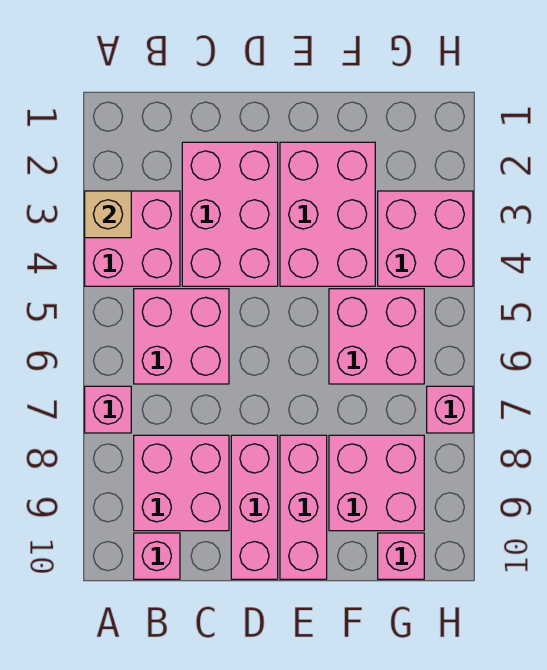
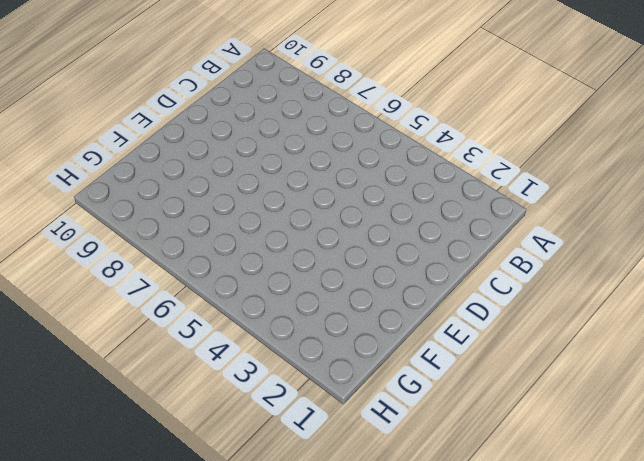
none -> pink 2x2 brick [85,191,180,286]
none -> pink 1x1 brick [85,386,131,433]
none -> pink 2x2 brick [134,289,229,384]

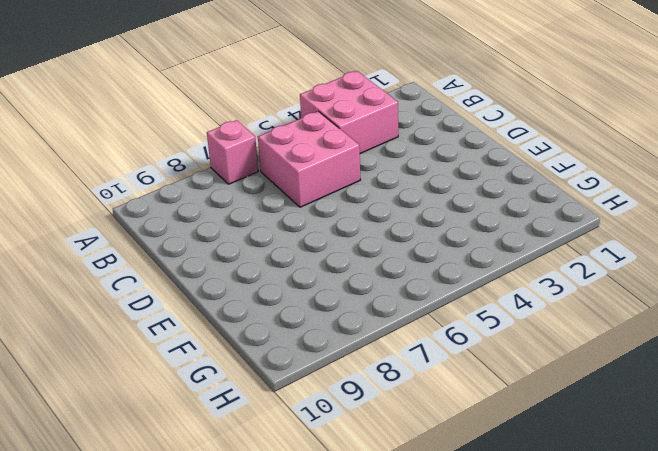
none -> pink 2x2 brick [134,435,229,531]
none -> pink 1x1 brick [134,533,180,579]
none -> pink 2x3 brick [182,142,278,286]

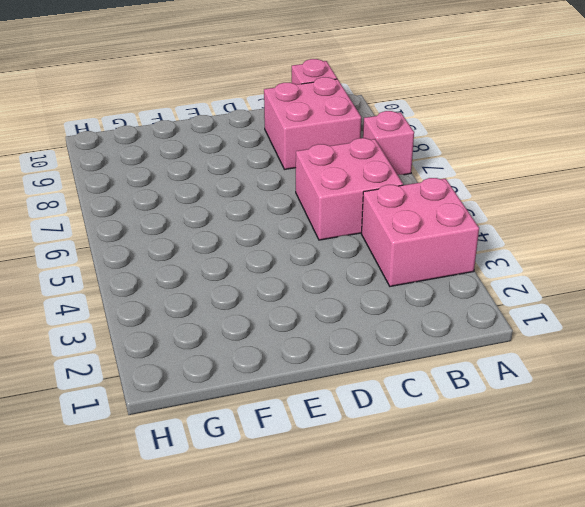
none -> pink 2x3 brick [182,142,278,286]
none -> pink 1x3 brick [231,435,278,579]
none -> pink 2x3 brick [280,142,375,286]

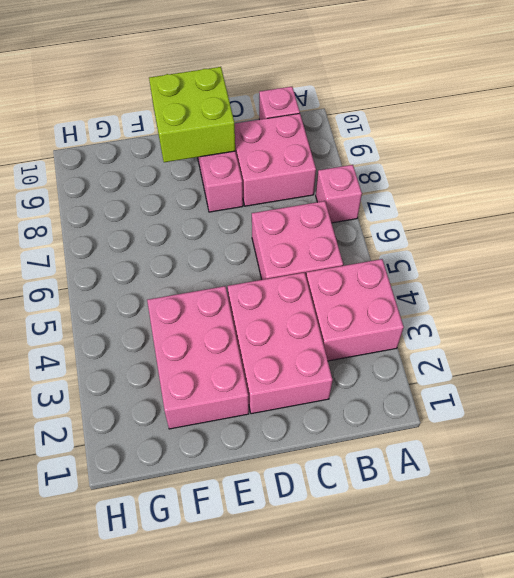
lime 2x2 brick [149,67,235,162] -> none
none -> pink 1x3 brick [280,435,327,579]
none -> pink 2x2 brick [329,289,424,384]
none -> pink 2x2 brick [329,435,424,531]

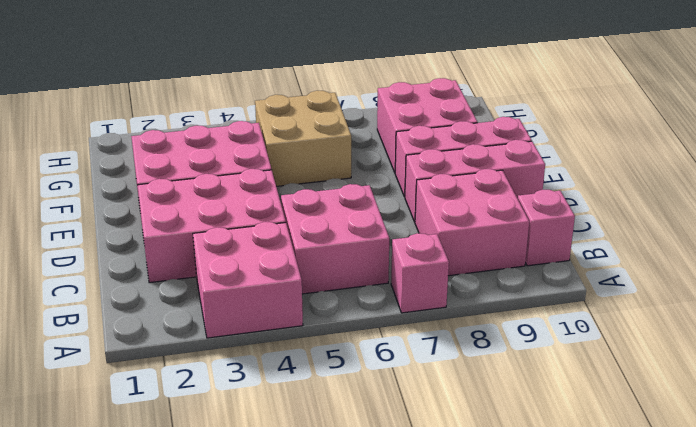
tan 2x2 brick [255,91,351,186] -> pink 2x2 brick [329,289,424,384]
none -> pink 2x2 brick [378,191,473,286]
none -> pink 1x1 brick [378,533,424,579]
none -> pink 1x1 brick [427,386,473,433]

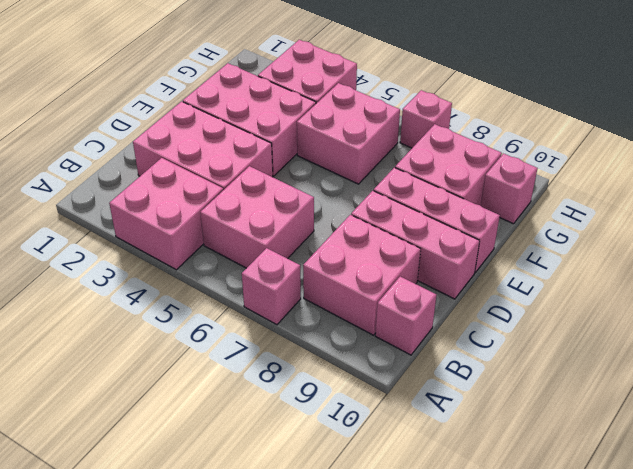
none -> tan 1x1 brick [85,191,131,238]

